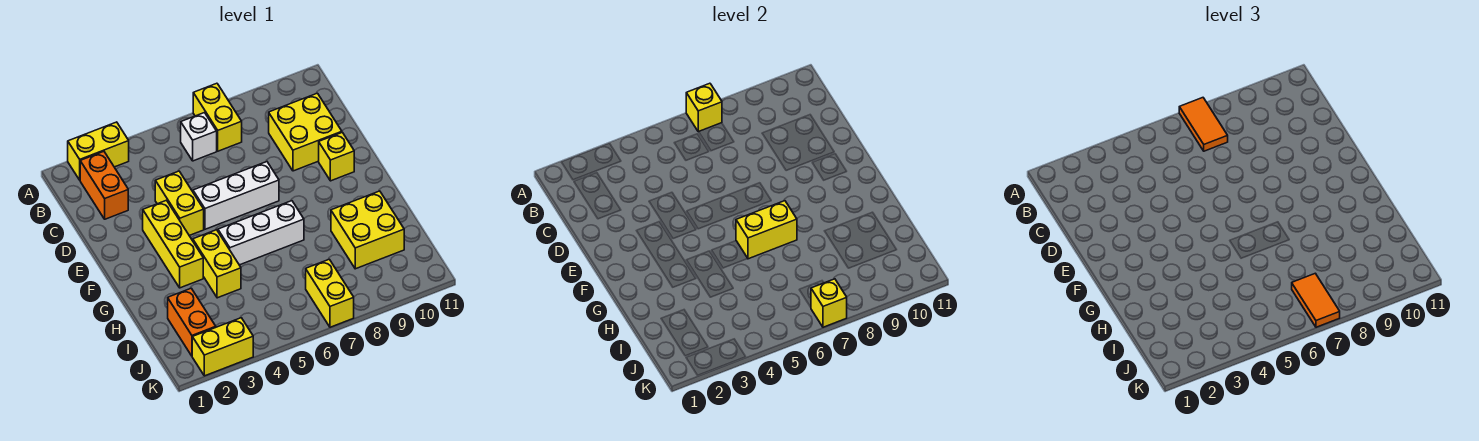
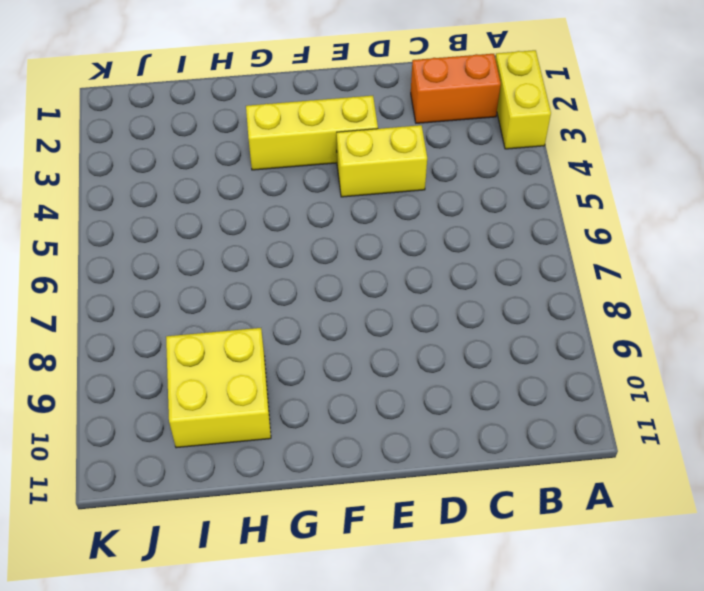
none -> yellow 1x2 brick [193,83,242,151]
none -> white 1x1 brick [181,113,217,161]
none -> yellow 2x2 brick [269,93,342,171]

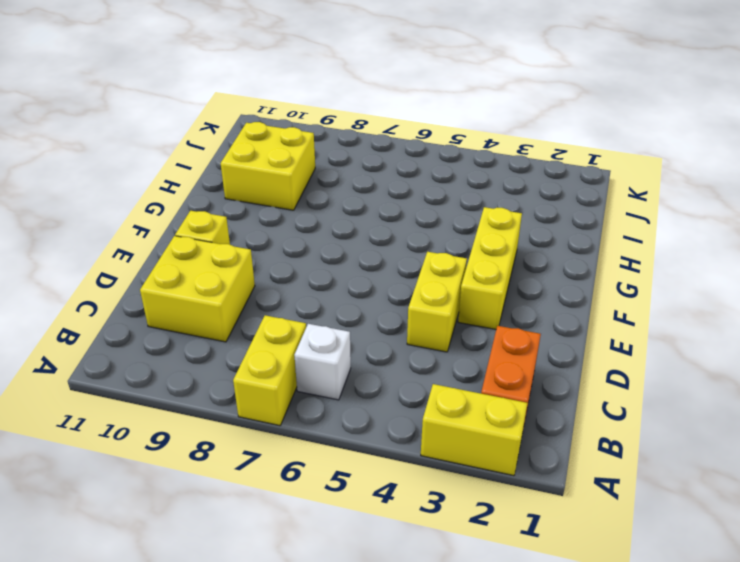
none -> white 1x3 brick [193,162,279,229]
none -> yellow 1x2 brick [193,230,241,298]
none -> white 1x3 brick [218,201,304,265]

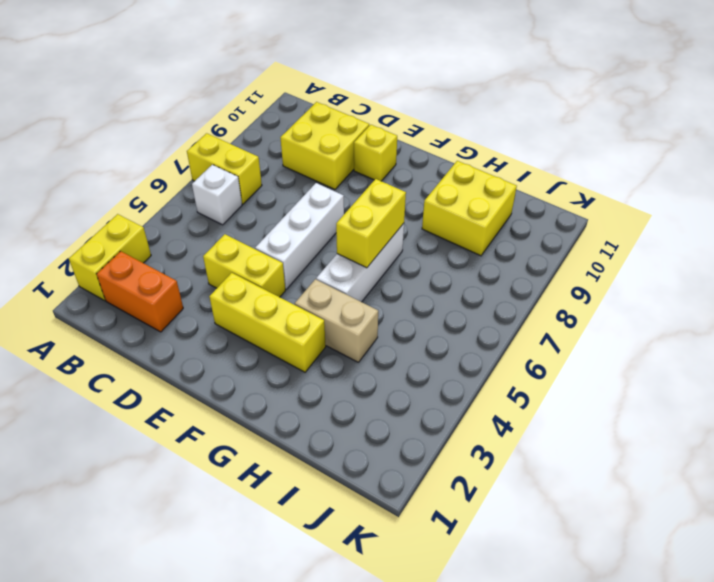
tan 1x2 brick [295,279,378,362] -> yellow 1x2 brick [193,230,241,298]
none -> orange 1x2 brick [168,288,216,356]
none -> yellow 1x2 brick [306,259,354,327]
none -> yellow 1x2 brick [192,318,253,376]

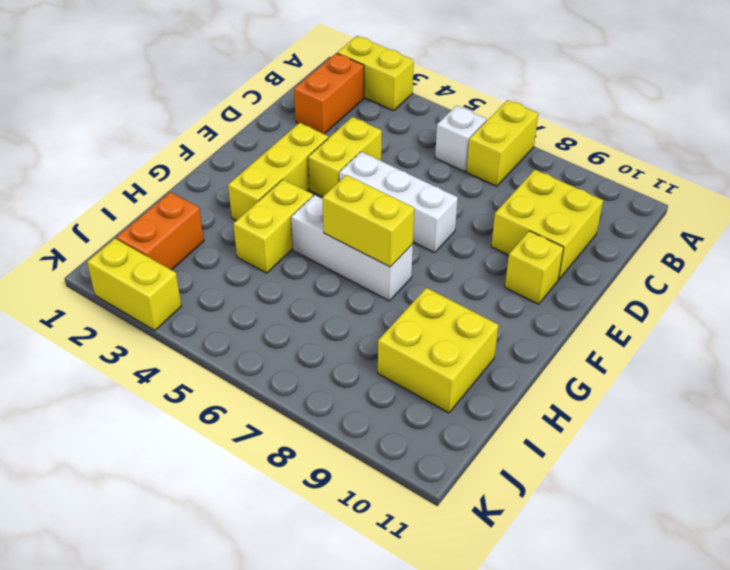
none -> yellow 1x2 brick [306,259,354,327]
none -> yellow 1x1 brick [686,83,722,132]
none -> yellow 1x1 brick [811,279,847,327]

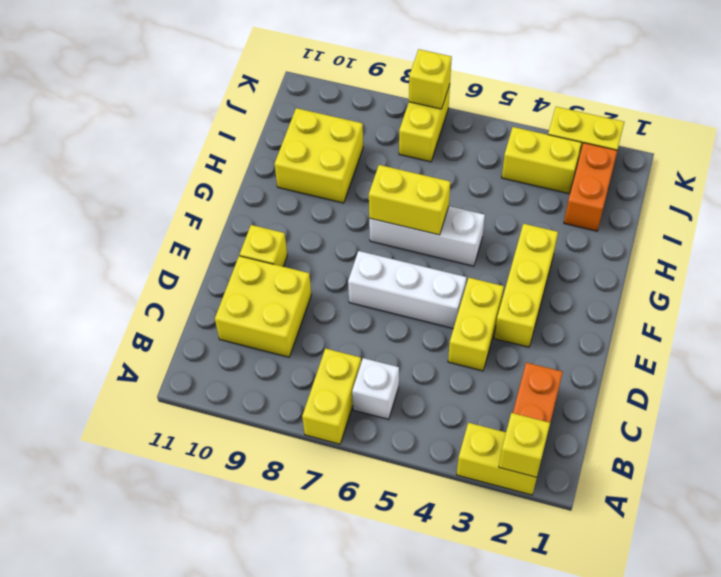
yellow 1x1 brick [499,413,550,477] -> yellow 1x1 brick moved to [686,83,722,132]
yellow 1x2 brick [502,127,581,194] -> yellow 1x2 brick turned to [193,230,241,298]
none -> orange 1x2 tile [1179,98,1228,151]
none -> orange 1x2 tile [1292,273,1340,327]

